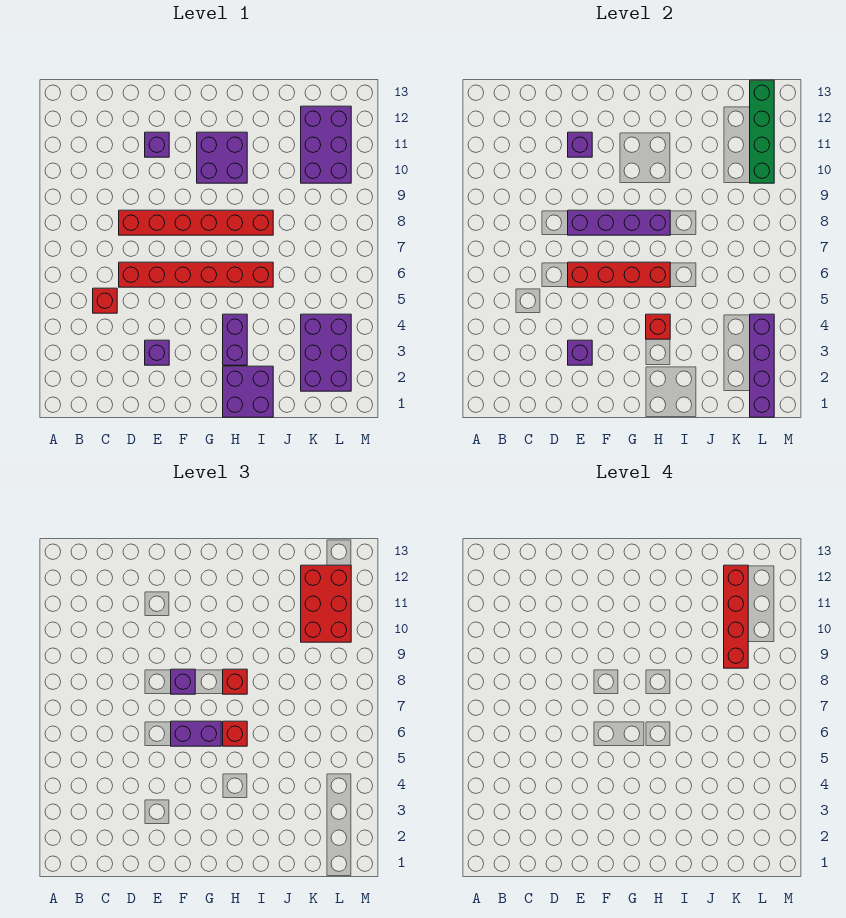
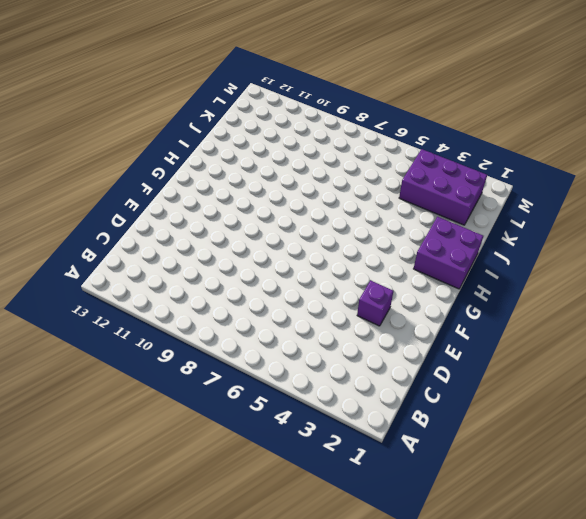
none -> red 1x1 brick [93,288,117,313]
none -> red 1x6 brick [119,262,273,287]
none -> red 1x6 brick [119,210,273,235]

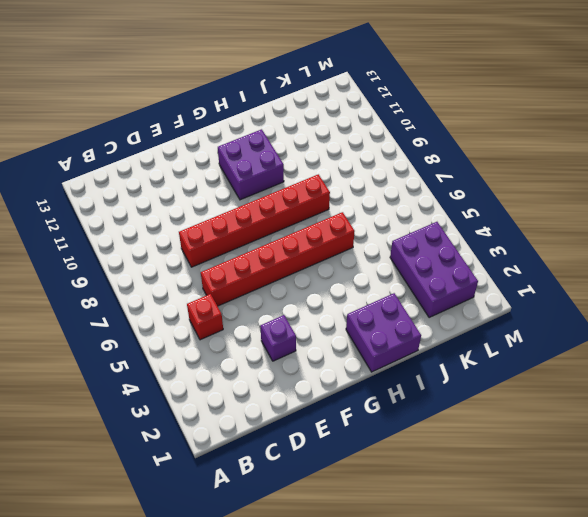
none -> purple 1x1 brick [145,132,169,157]
none -> purple 1x2 brick [223,314,247,365]
none -> purple 2x3 brick [301,106,351,183]

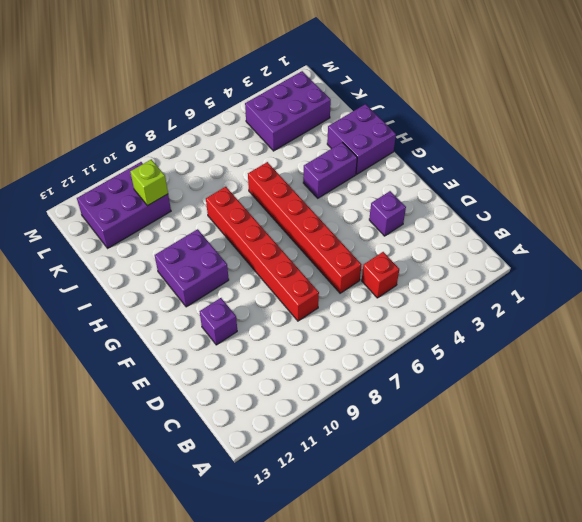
lime 1x1 brick [130,159,168,206] -> none
none -> purple 1x1 brick [568,340,592,365]
none -> red 1x4 brick [568,262,670,287]
none -> purple 1x4 brick [568,210,670,235]

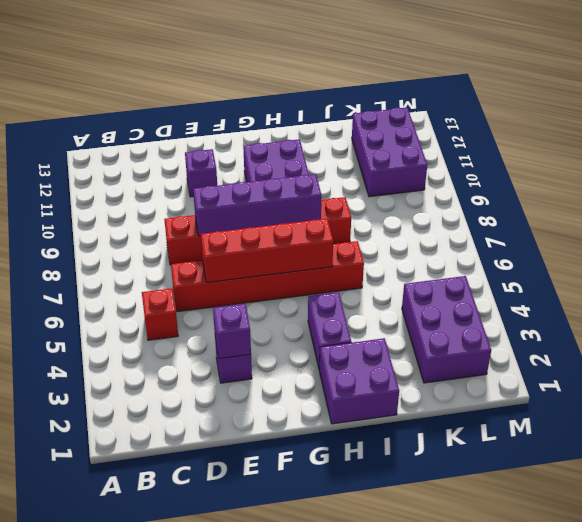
none -> purple 1x1 brick [568,132,592,157]
none -> red 1x1 brick [646,314,670,339]
none -> purple 1x4 brick [750,314,774,417]

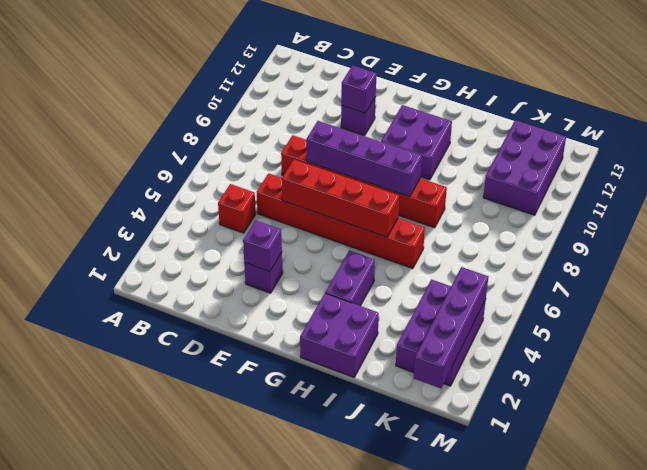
none -> red 1x1 brick [646,314,670,339]
none -> green 1x4 brick [750,80,774,183]
none -> purple 1x2 brick [171,721,221,746]

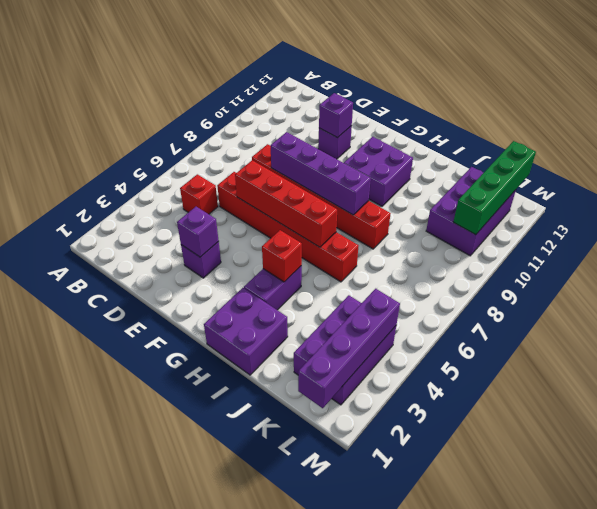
none -> purple 1x2 brick [171,721,221,746]
none -> purple 1x1 brick [171,669,195,694]
none -> red 1x1 brick [223,721,247,746]

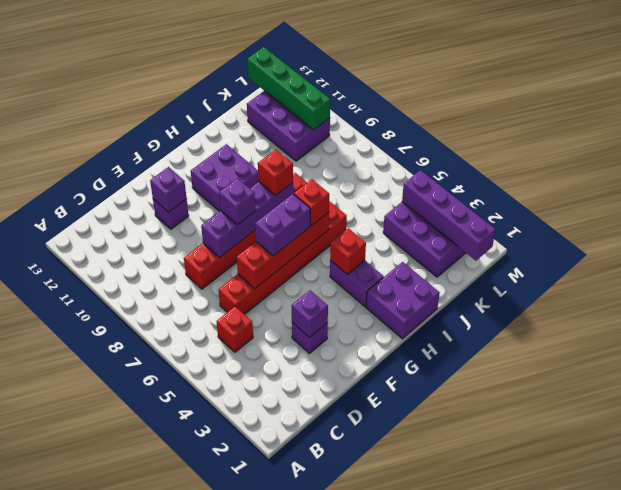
none -> red 2x3 brick [301,565,351,642]
none -> red 1x4 brick [724,565,748,668]

